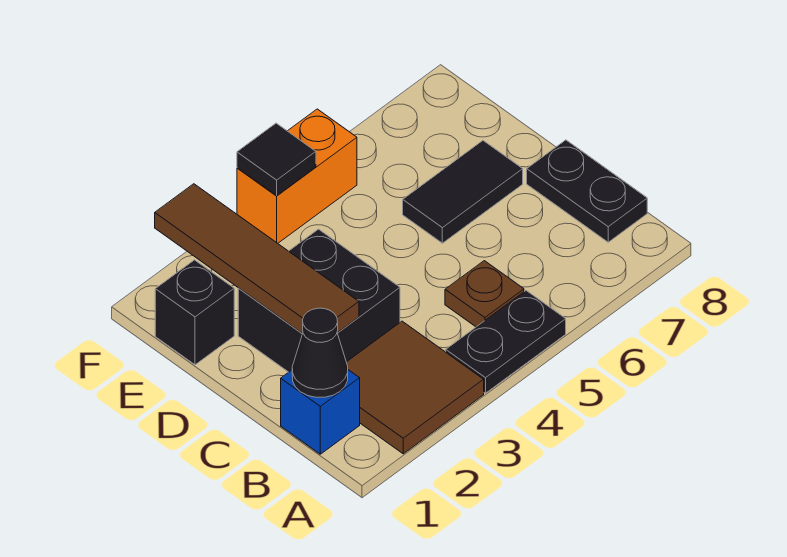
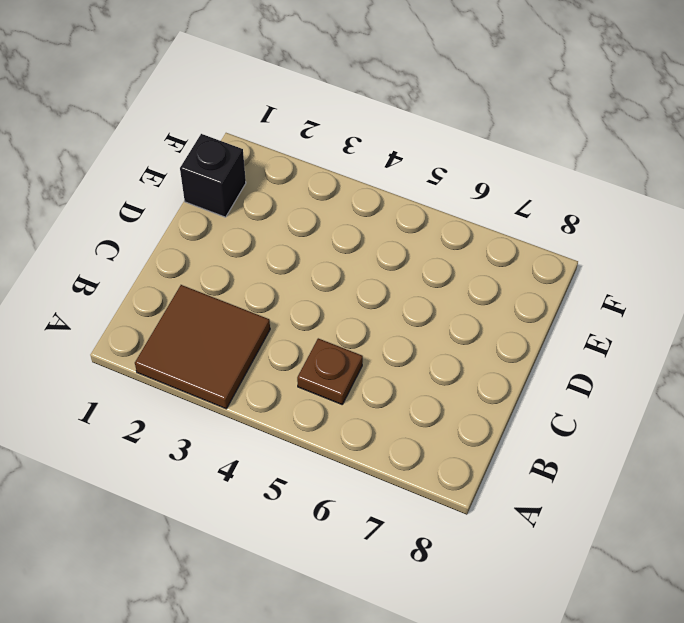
none -> black 1x2 plate [446,291,566,393]
none -> blue 1x1 brick [281,370,360,454]
none -> black 1x2 plate [527,140,647,242]

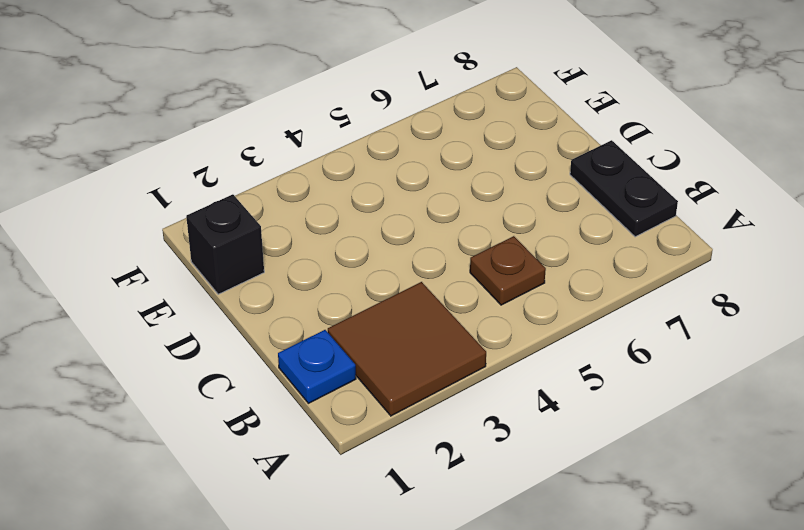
blue 1x1 plate [278,330,356,403] -> blue 1x1 brick [281,370,360,454]
none -> black 1x2 plate [446,291,566,393]
none -> black 2x2 brick [238,229,400,372]
none -> black 1x2 tile [403,141,523,243]

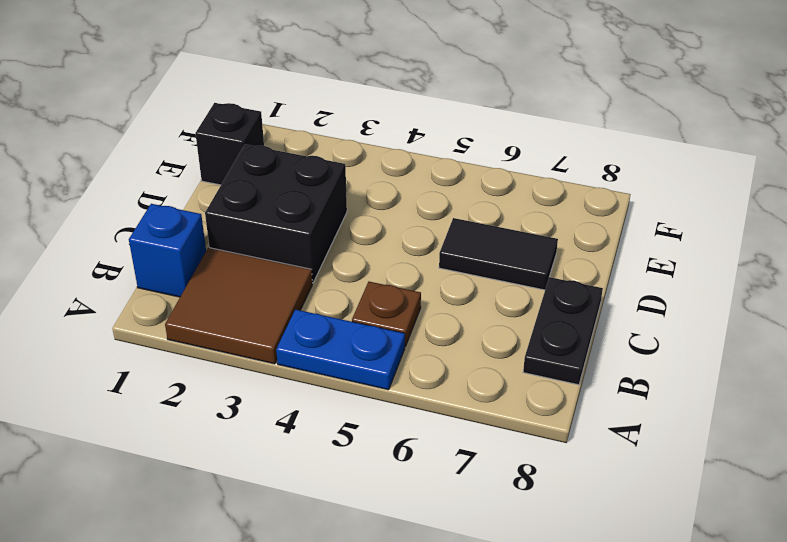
blue 1x2 plate [276,310,405,390] -> black 1x2 plate [446,291,566,393]
none -> orange 1x2 brick [237,109,357,243]
none -> black 1x1 cone [292,308,348,397]
none -> brown 1x4 tile [155,184,359,334]

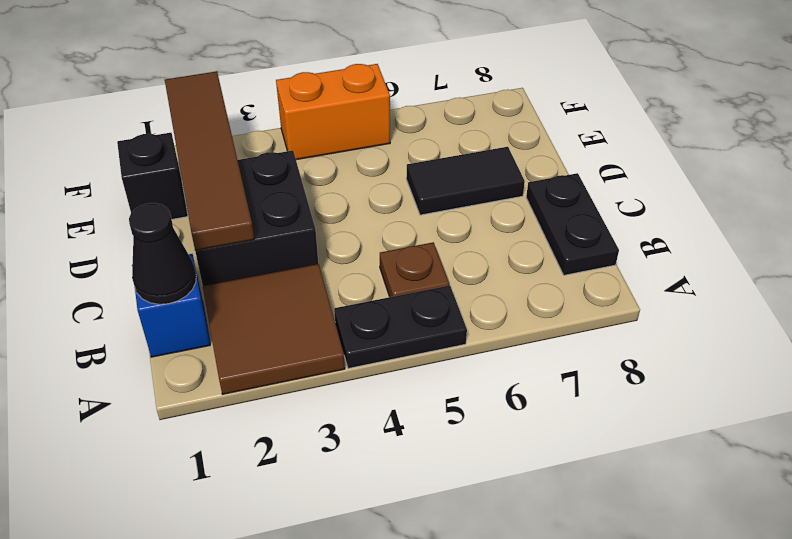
none -> black 1x1 tile [237,123,316,196]

